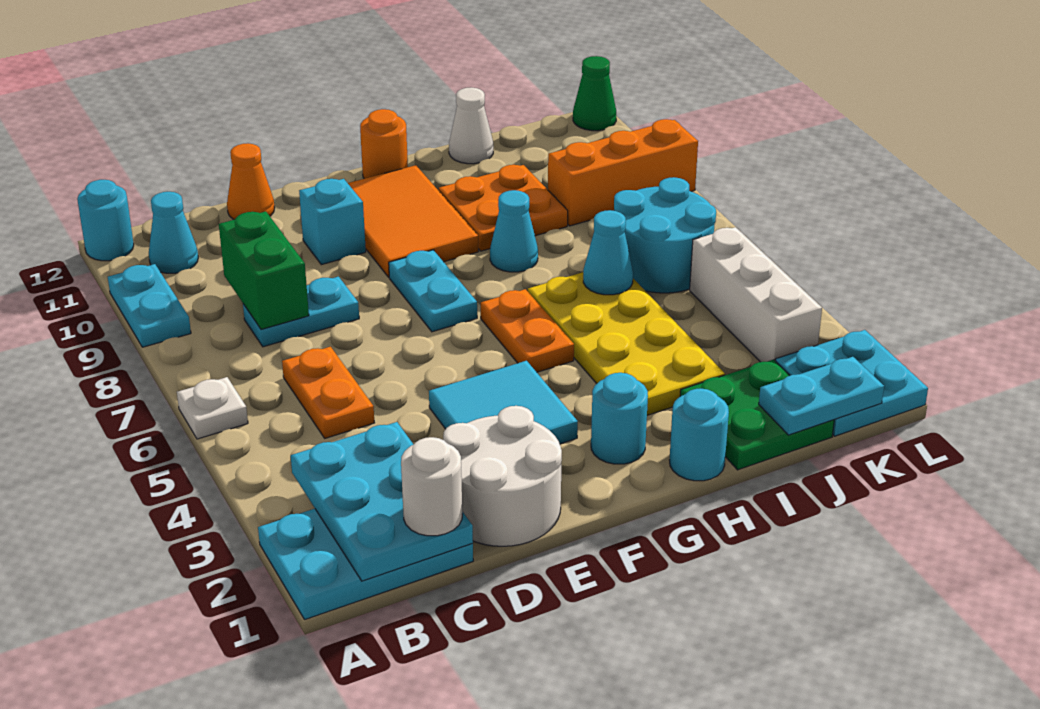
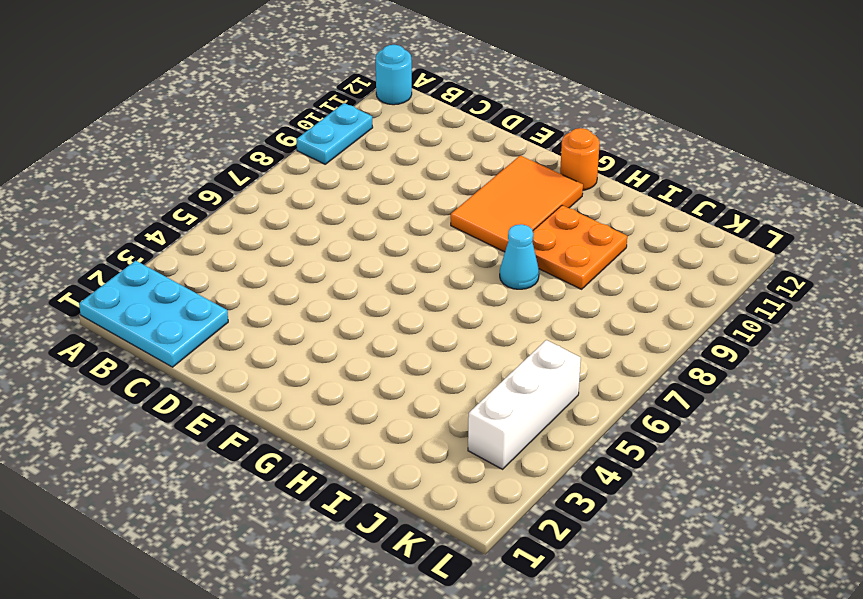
none -> white 1x1 plate [177,377,248,439]
none -> cyan 1x1 cone [149,192,198,273]
none -> orange 1x2 plate [282,347,374,438]
none -> cyan 1x2 plate [243,277,359,347]

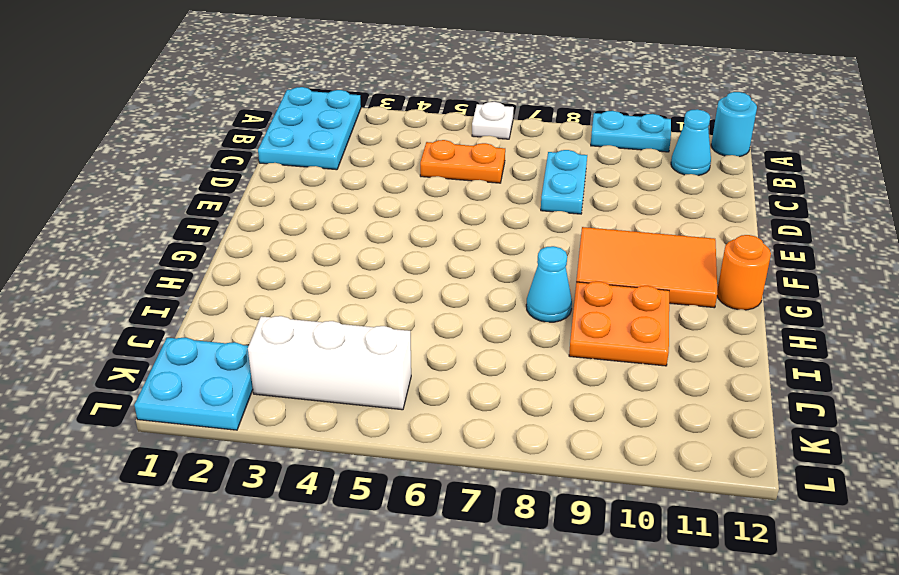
none -> white 2x2 round brick [443,406,562,546]
none -> orange 1x1 cone [227,143,275,220]
none -> cyan 2x2 tile [429,361,578,444]
none -> cyan 1x1 brick [299,179,366,265]

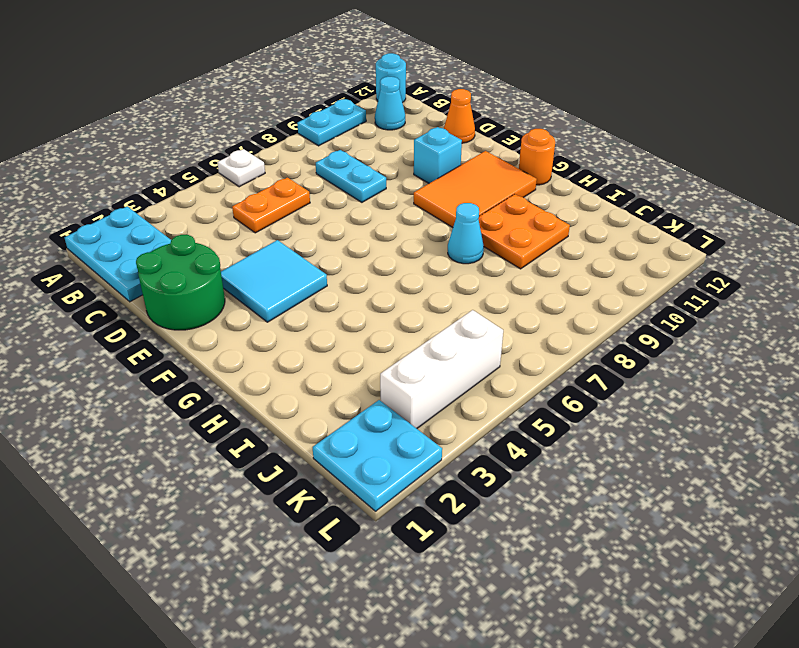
green 2x2 round brick [136,235,225,330] -> white 2x2 round brick [443,406,562,546]
none -> cyan 1x2 plate [389,250,477,332]
none -> cyan 1x1 round brick [591,373,648,464]
none -> orange 1x2 plate [481,289,574,372]
none -> cyan 1x1 round brick [670,388,729,481]

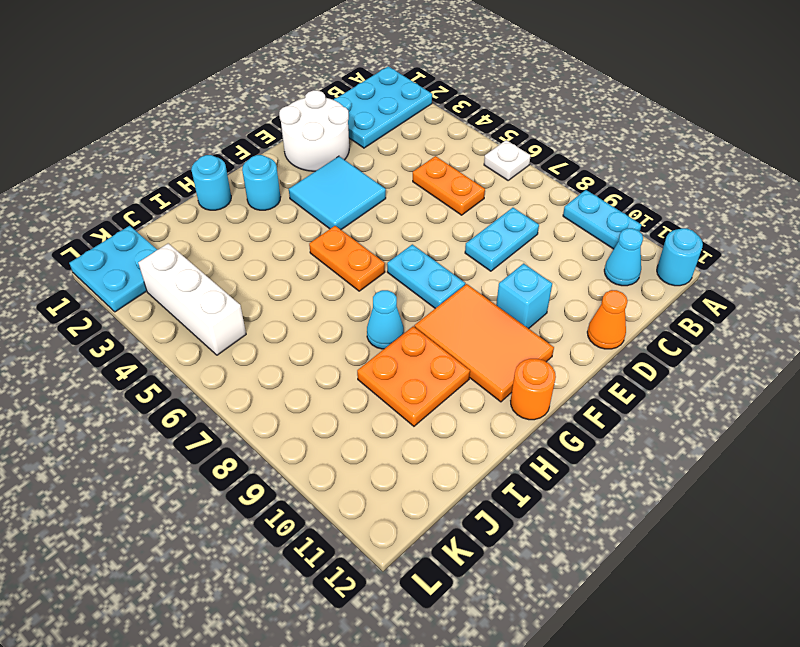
none -> yellow 2x4 plate [528,272,725,415]
none -> green 2x2 plate [680,360,834,470]
none -> white 1x1 cone [449,87,493,164]
none -> cyan 2x2 round brick [614,177,716,293]

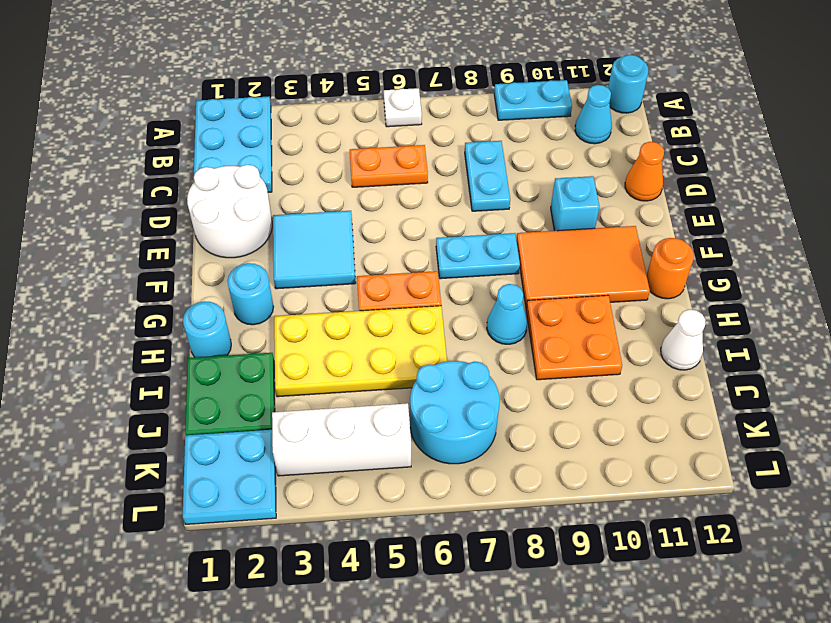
none -> orange 1x3 brick [548,119,698,226]
none -> green 1x1 cone [573,56,616,131]
none -> cyan 2x3 plate [291,422,473,581]
none -> green 1x2 brick [219,211,309,329]

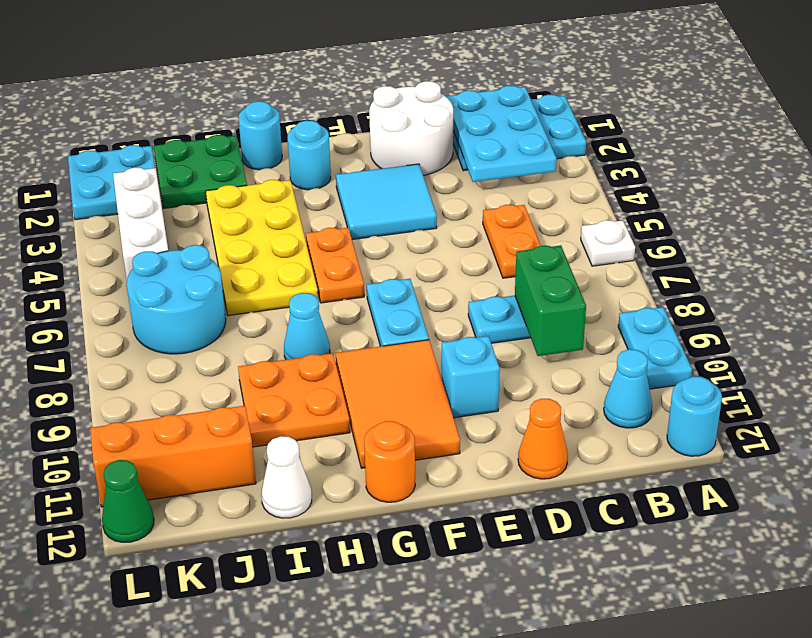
orange 1x3 brick [90,406,256,507] -> orange 1x3 brick moved to [548,119,698,226]
none -> cyan 1x1 cone [583,210,633,295]
none -> cyan 1x2 plate [759,357,884,435]
none -> white 1x1 round brick [401,437,462,536]

